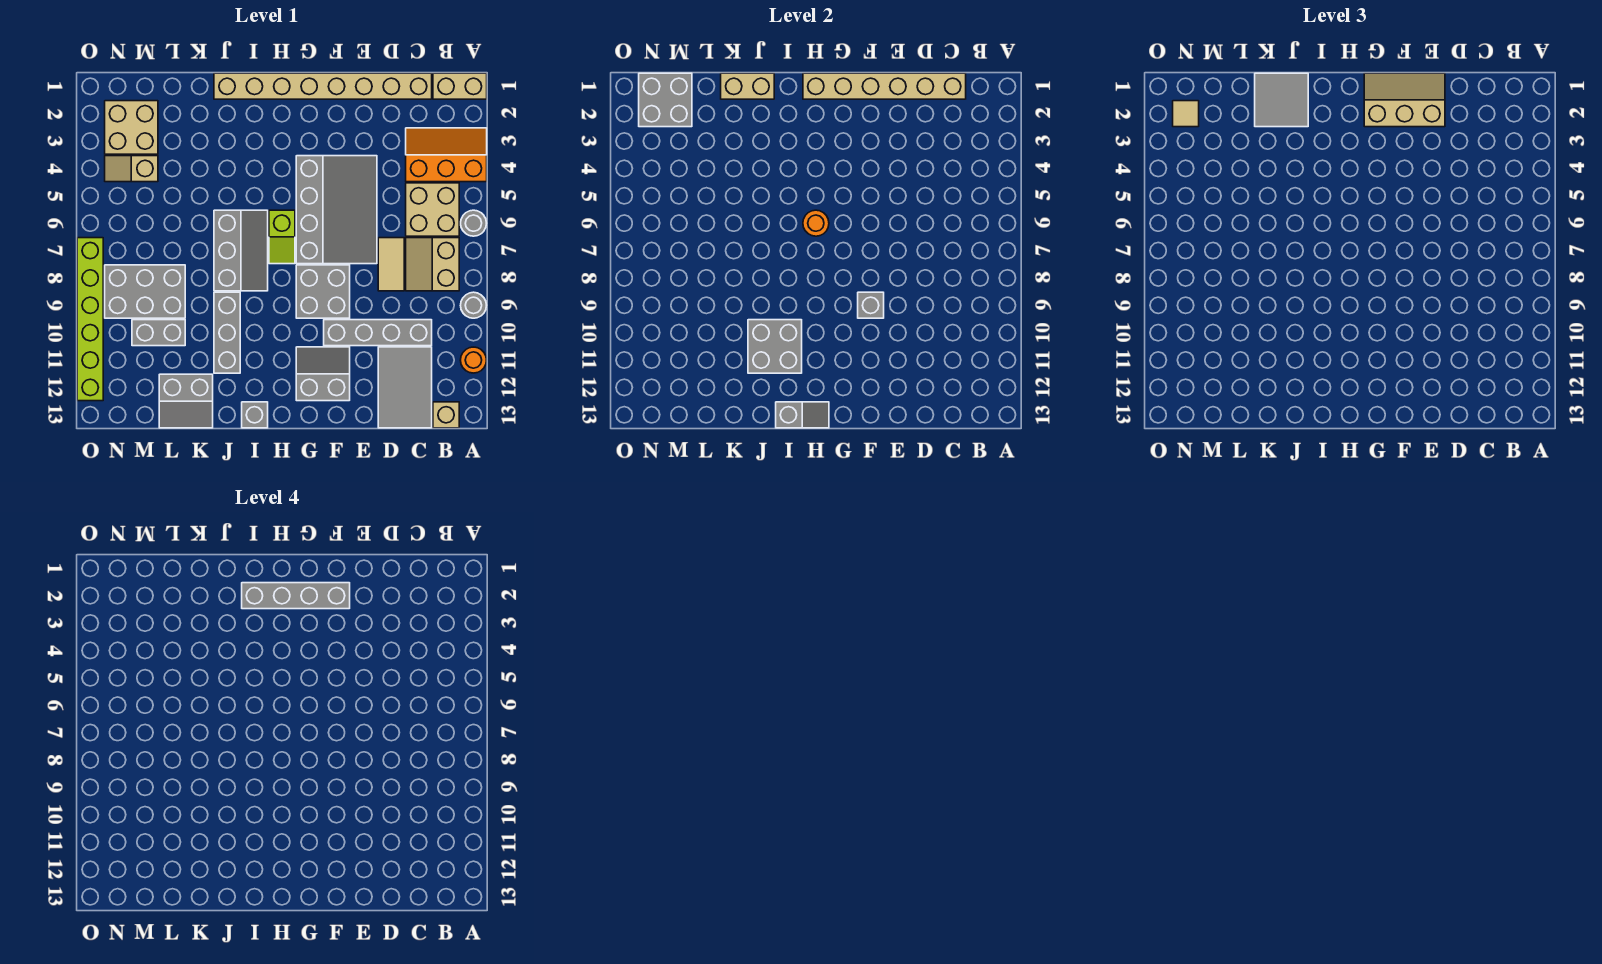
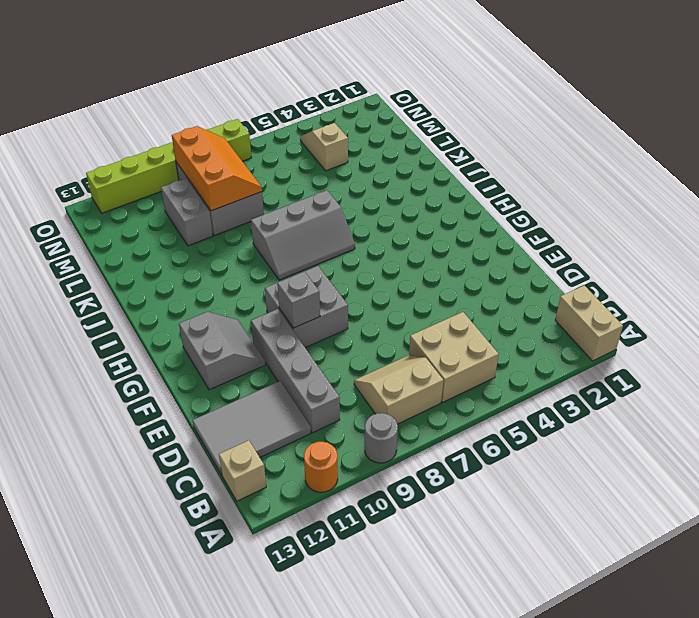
orange 2x3 slope [172,126,262,211] -> orange 2x3 slope moved to [406,128,487,182]
none -> grey 1x1 round brick [461,210,487,236]
none -> tan 1x8 brick [214,73,432,99]
none -> tan 1x2 tile [378,238,404,291]
none -> grey 3x4 slope [296,156,377,264]

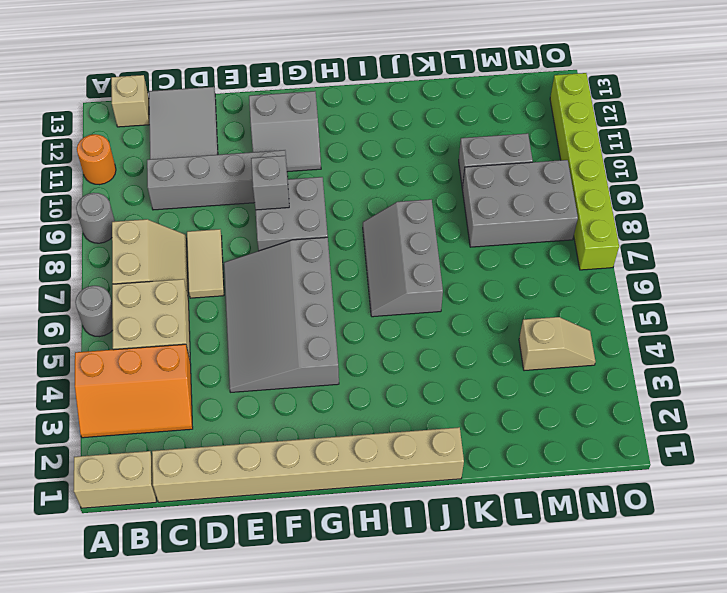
none -> lime 1x2 slope [269,210,295,264]
none -> grey 1x1 brick [242,402,268,428]
none -> grey 1x3 brick [214,292,240,373]
none -> grey 2x2 slope [159,374,213,428]

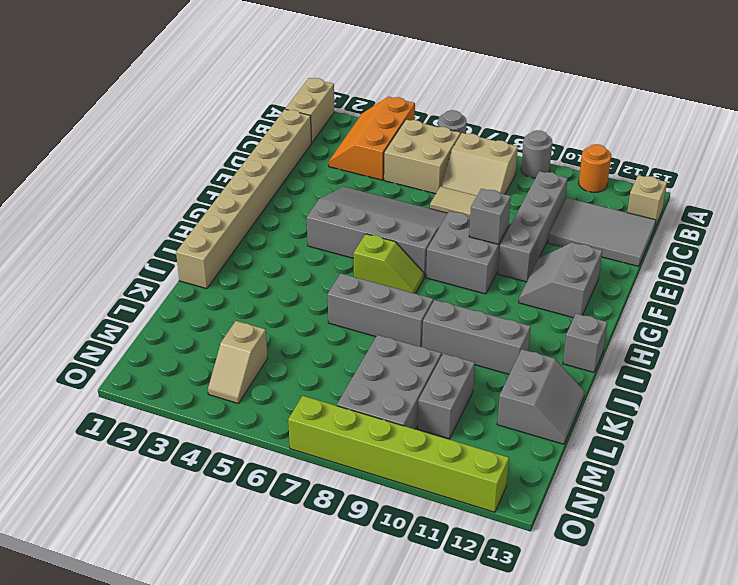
none -> tan 2x2 brick [105,101,158,154]
none -> tan 1x6 brick [803,73,966,99]
none -> orange 1x1 round brick [803,210,829,236]
none -> grey 1x2 slope [776,402,829,428]

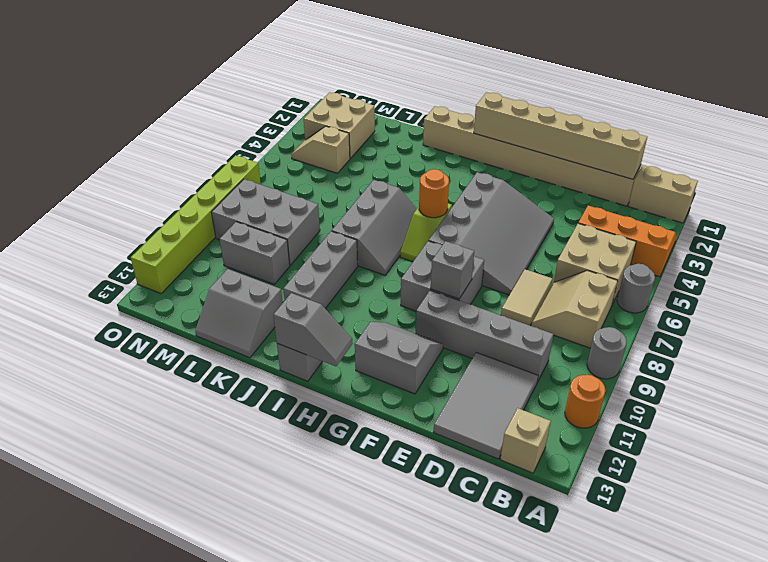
none -> grey 2x2 brick [748,320,802,373]
none -> tan 1x2 brick [721,73,774,99]
none -> grey 2x2 brick [639,73,692,127]
none -> tan 2x3 slope [1364,73,1445,127]

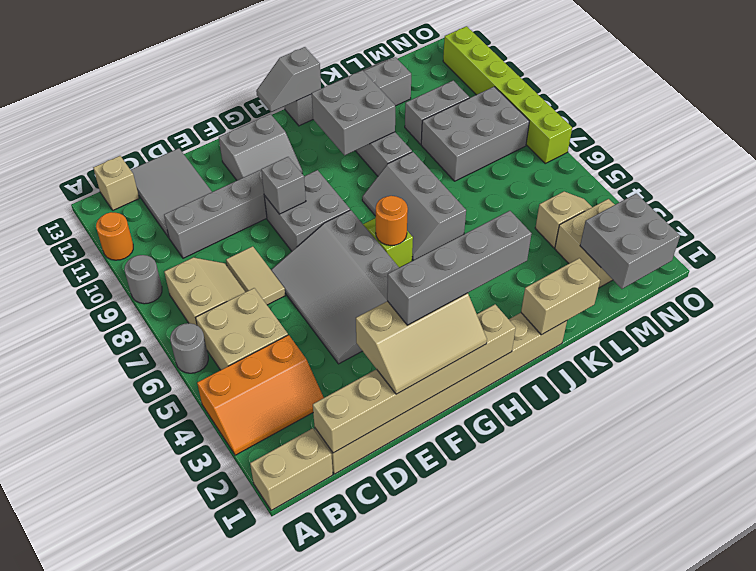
none -> grey 2x2 tile [1255,73,1308,127]
none -> tan 1x1 tile [1173,101,1199,127]

